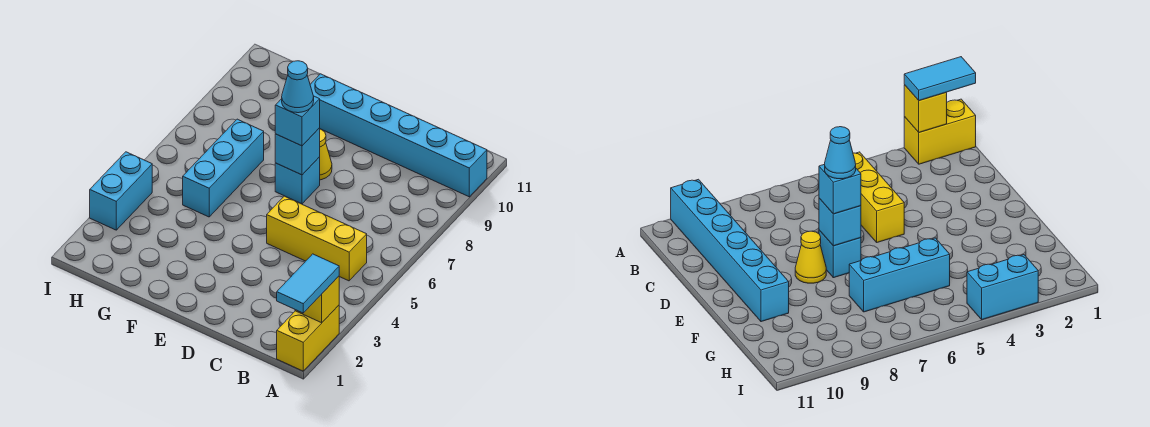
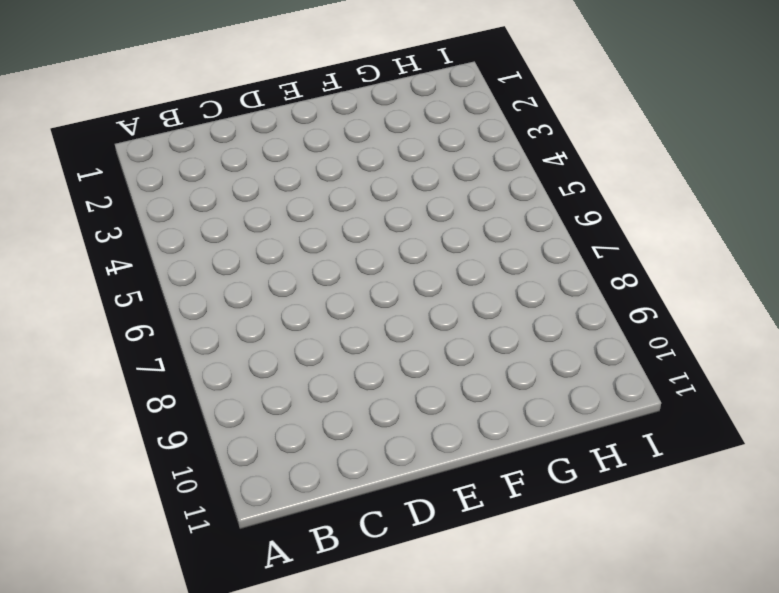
none -> yellow 1x2 brick [277,305,339,371]
none -> cyan 1x6 brick [310,74,487,197]
none -> yellow 1x3 brick [267,196,367,281]

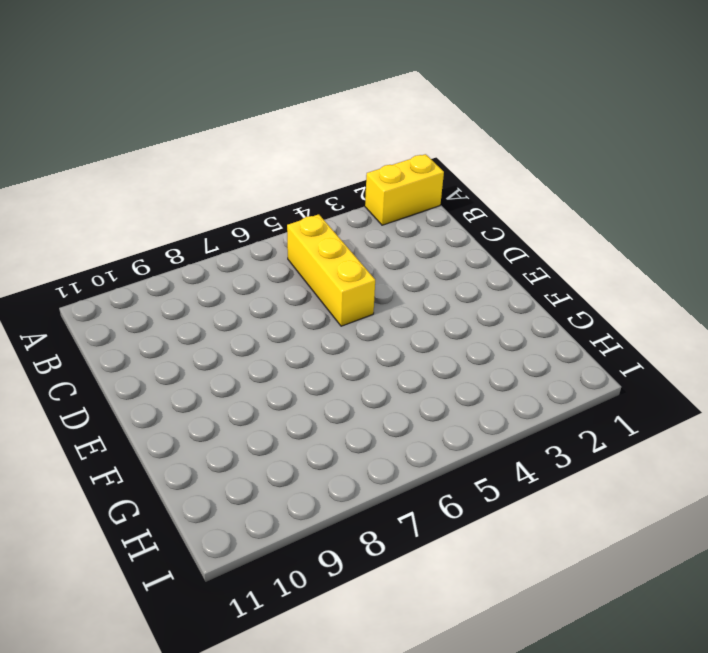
none -> cyan 1x6 brick [310,74,487,197]
none -> cyan 1x1 brick [275,157,320,204]
none -> yellow 1x1 cone [320,129,332,180]

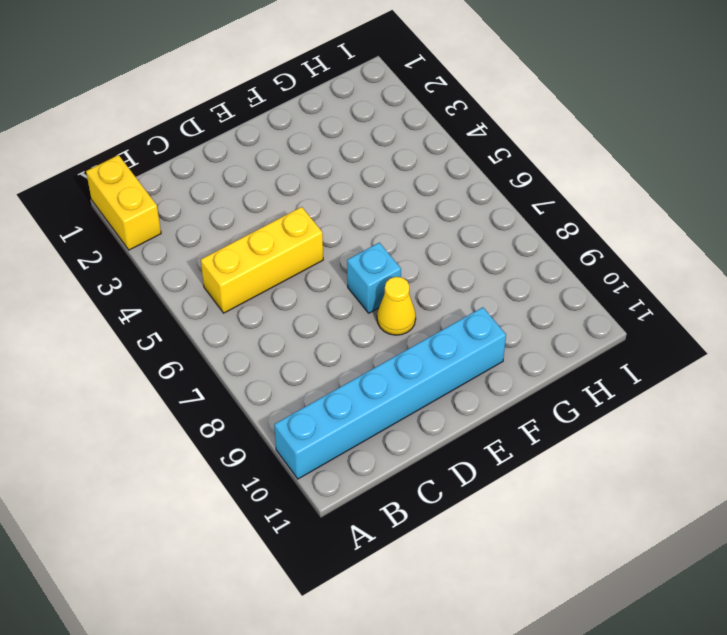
none -> cyan 1x3 brick [183,119,264,217]
none -> cyan 1x2 brick [90,152,152,230]
none -> yellow 1x1 brick [295,276,339,323]

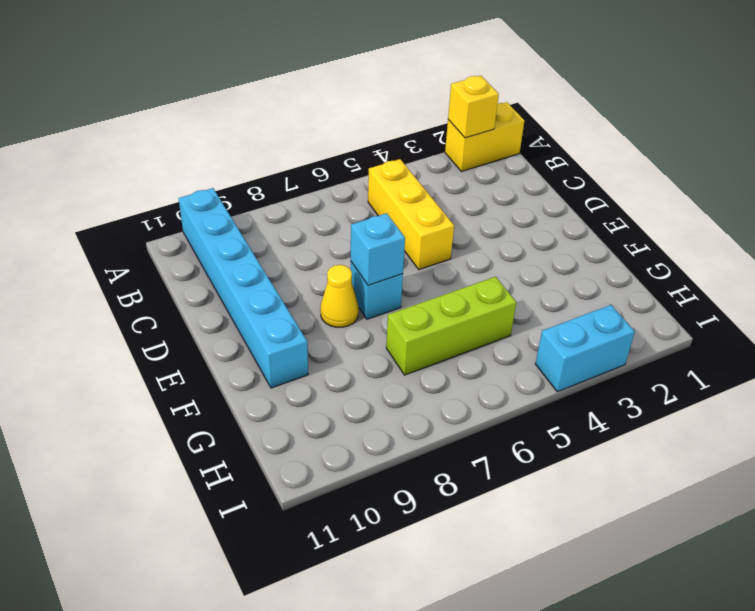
lime 1x3 brick [386,277,516,375] -> cyan 1x3 brick [183,119,264,217]
none -> cyan 1x2 tile [277,254,339,313]
none -> cyan 1x1 brick [275,96,320,146]
none -> cyan 1x1 cone [282,61,314,113]

